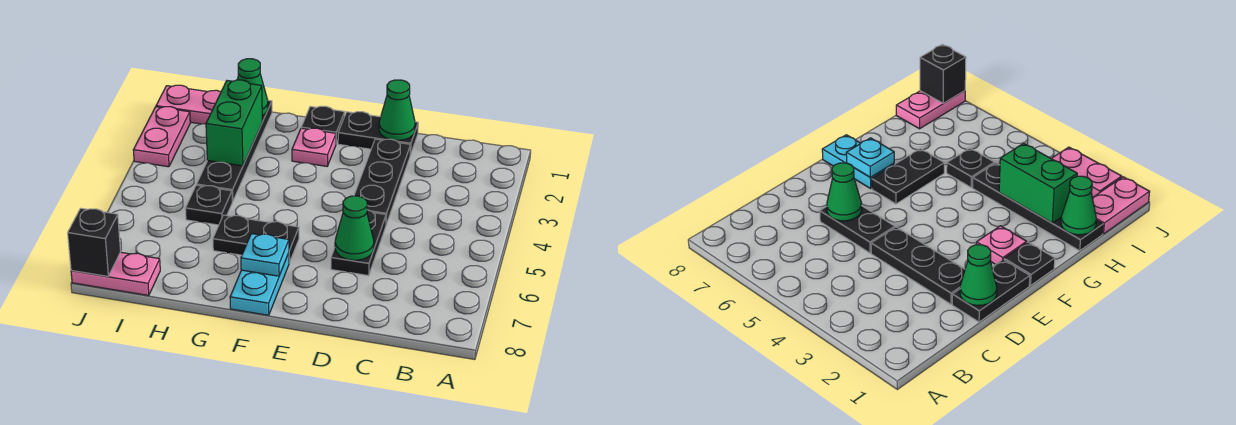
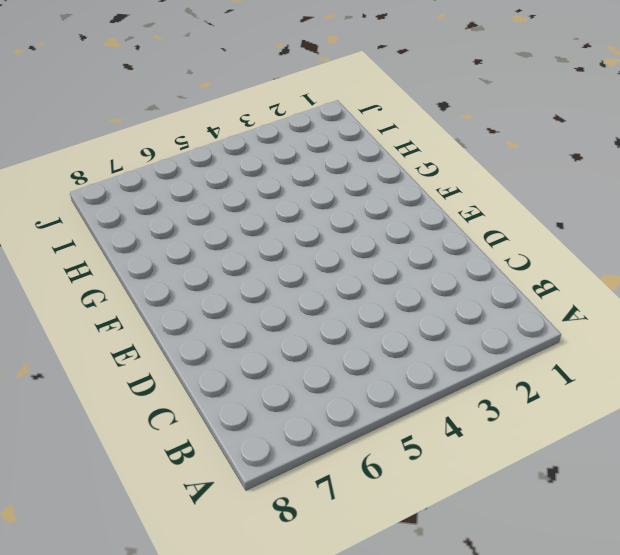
none -> black 1x2 plate [338,112,418,155]
none -> black 1x3 plate [354,139,411,224]
none -> black 1x2 plate [331,210,386,276]

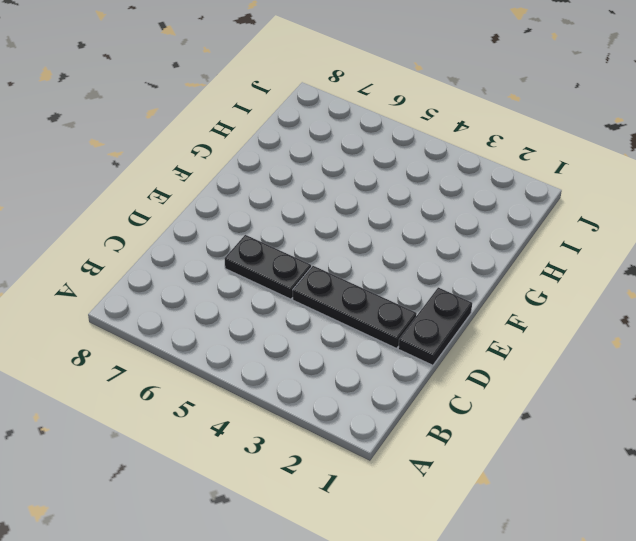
none -> black 1x1 plate [301,106,345,143]
none -> pink 1x1 plate [292,128,336,166]
none -> black 1x2 plate [213,215,299,263]

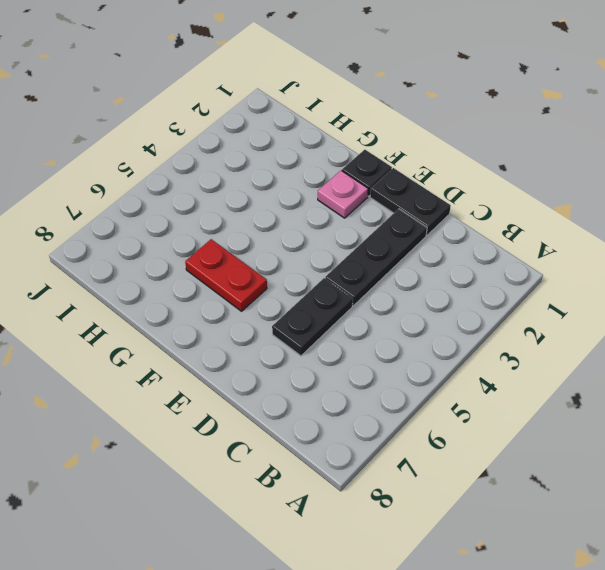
red 1x2 plate [185,239,267,311] -> black 1x2 plate [213,215,299,263]
none -> cyan 1x2 plate [230,253,289,315]
none -> black 1x4 plate [197,100,272,202]
none -> black 1x1 plate [185,185,232,225]

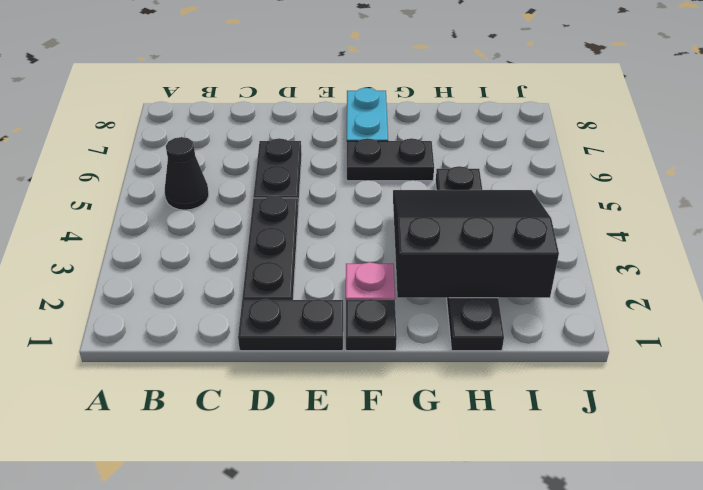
black 1x1 cone [165,137,209,210] -> none
black 3x3 slope [393,190,559,298] -> green 1x2 brick [206,80,262,166]
none -> pink 1x2 plate [156,85,221,124]
none -> pink 1x2 plate [71,252,160,296]
none -> pink 1x2 plate [133,107,190,167]

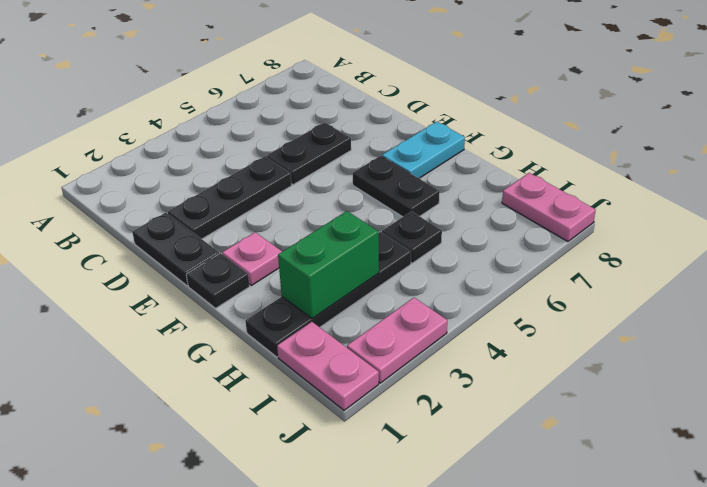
none -> green 1x1 cone [379,80,415,141]
none -> green 1x1 cone [335,196,374,260]
none -> cyan 1x1 plate [241,234,289,276]

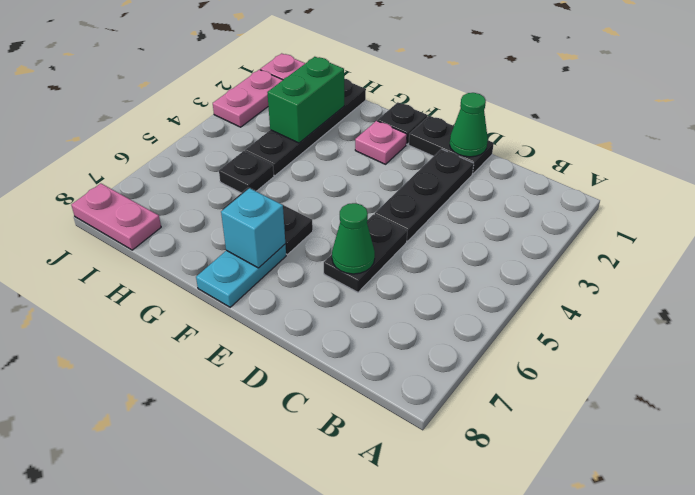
cyan 1x1 brick [221,188,285,268] -> cyan 1x1 plate [241,234,289,276]
none -> green 1x1 cone [237,59,268,116]
none -> black 1x1 brick [68,208,121,276]

